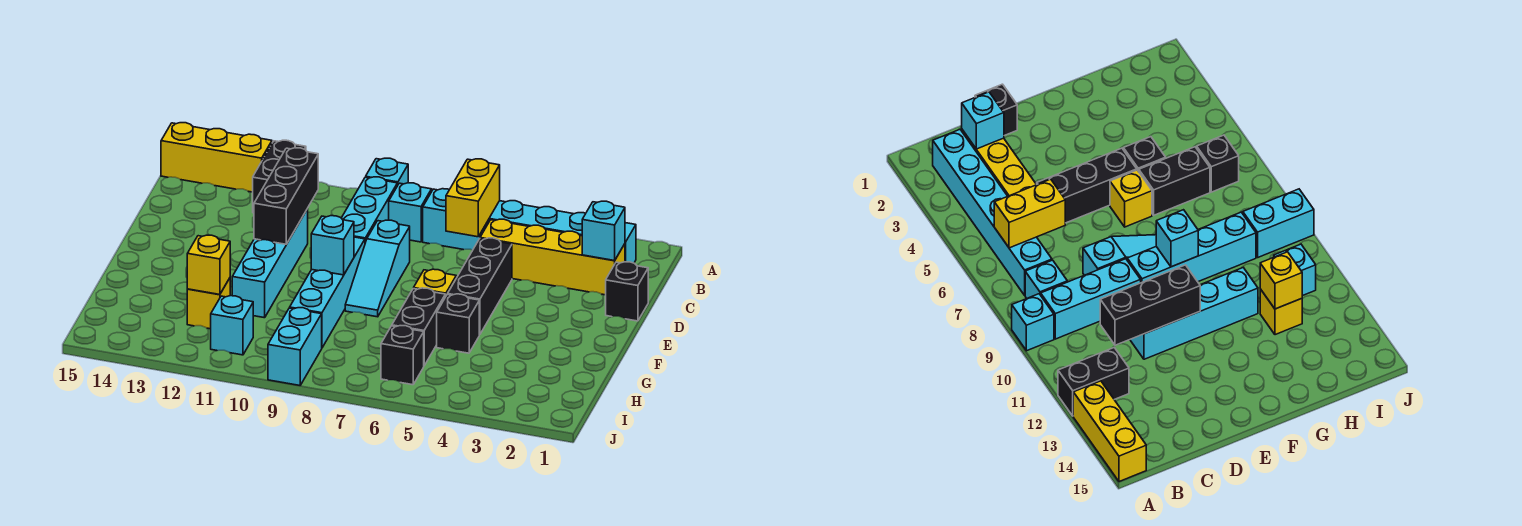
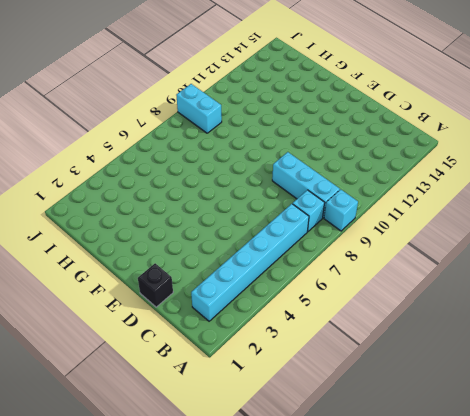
none -> black 1x2 brick [253,140,306,213]
none -> yellow 1x3 brick [161,123,272,192]
none -> yellow 1x4 brick [480,219,625,295]

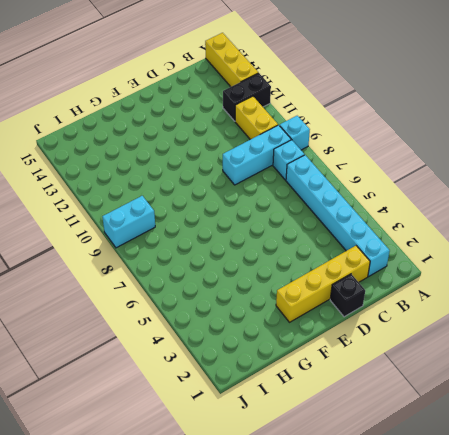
yellow 1x2 brick [235,96,278,140] -> yellow 1x2 brick turned to [446,159,500,237]
yellow 1x4 brick [276,246,370,322] -> yellow 1x4 brick turned to [480,219,625,295]
none -> black 1x3 brick [448,238,512,335]
none -> cyan 1x3 slope [345,220,410,317]
none -> cyan 1x4 brick [232,209,308,318]

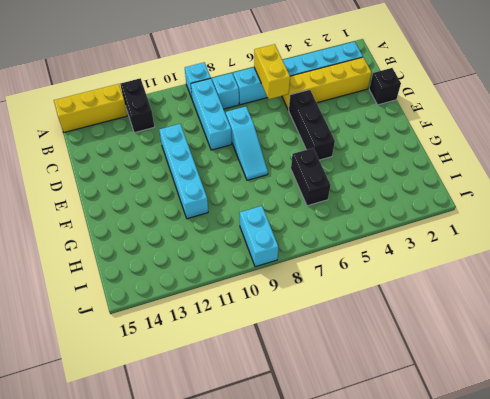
none -> cyan 1x4 brick [290,237,365,348]
none -> yellow 1x1 brick [414,269,456,297]
none -> black 1x1 brick [437,294,479,353]

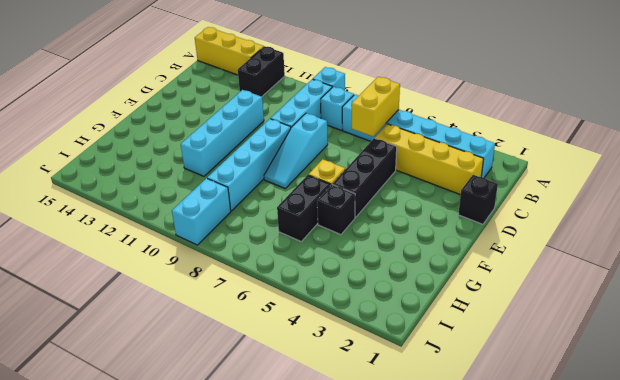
none -> yellow 1x1 brick [187,278,230,329]
none -> black 1x1 brick [381,326,424,385]
none -> cyan 1x1 brick [211,296,253,355]

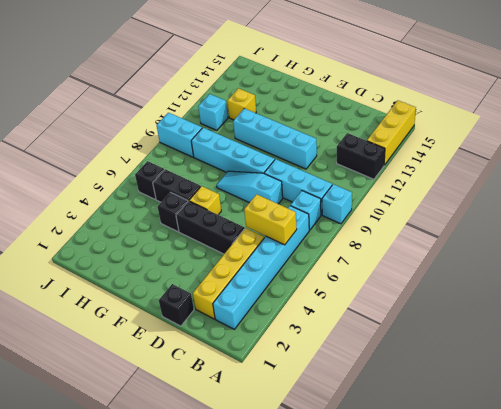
none -> cyan 1x1 brick [582,201,625,261]
none -> black 1x3 brick [254,148,318,244]
none -> cyan 1x1 brick [311,216,354,275]

